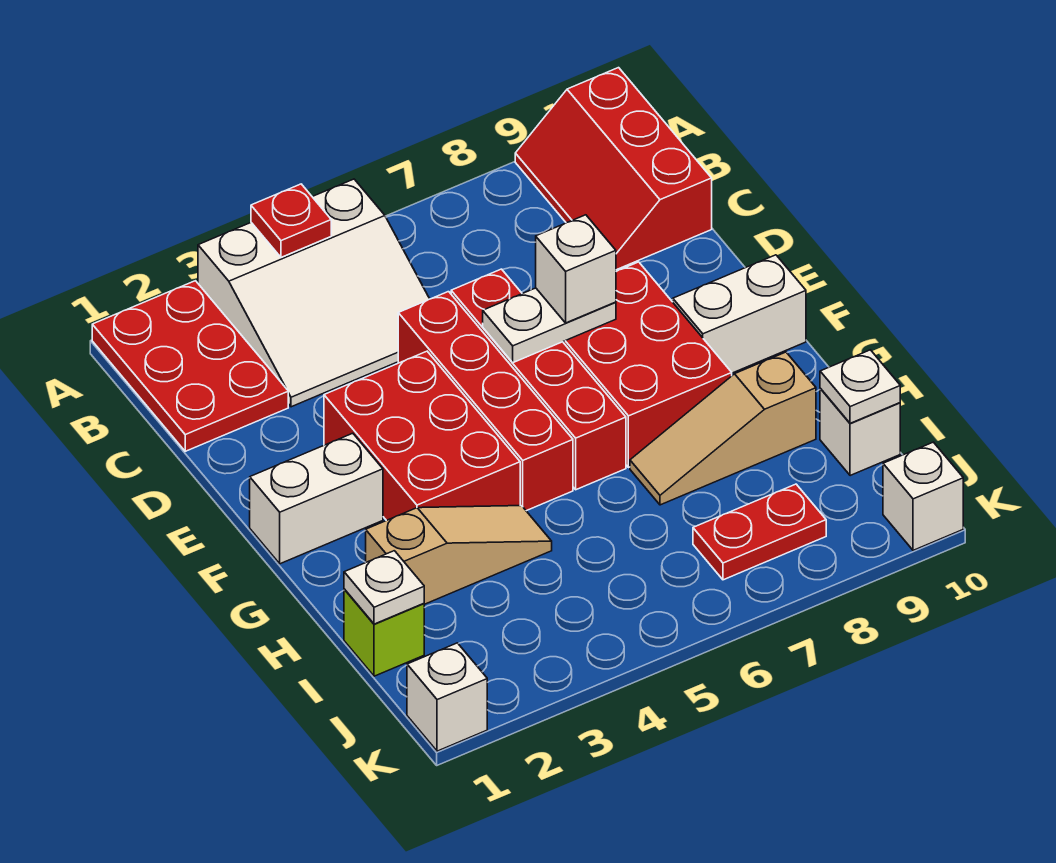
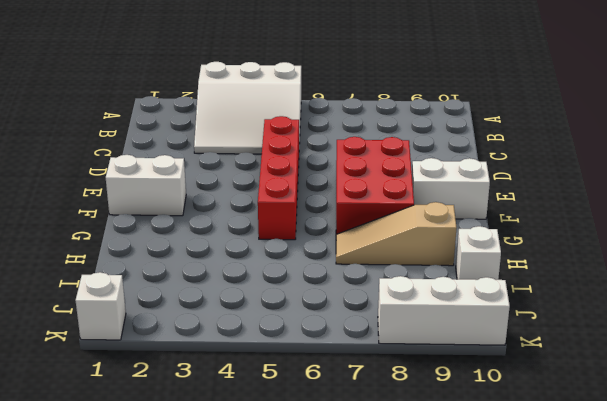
white 1x3 brick [378,276,510,345] -> white 1x1 brick [883,442,963,550]
none -> red 2x3 plate [92,281,288,451]
none -> red 2x3 slope [515,68,712,270]
none -> red 1x4 brick [451,269,626,490]

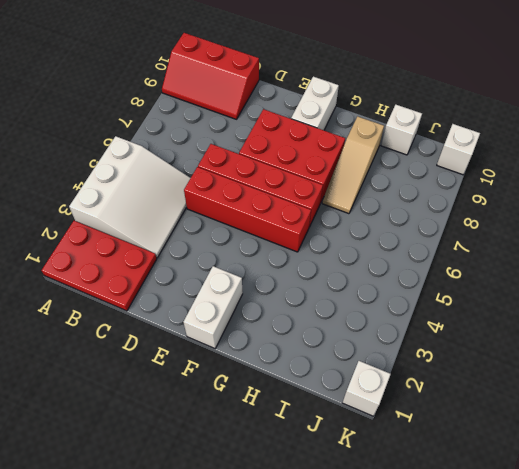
none -> red 2x3 brick [324,351,520,521]
none -> tan 1x3 slope [366,506,552,604]
none -> lime 1x1 brick [344,589,424,676]

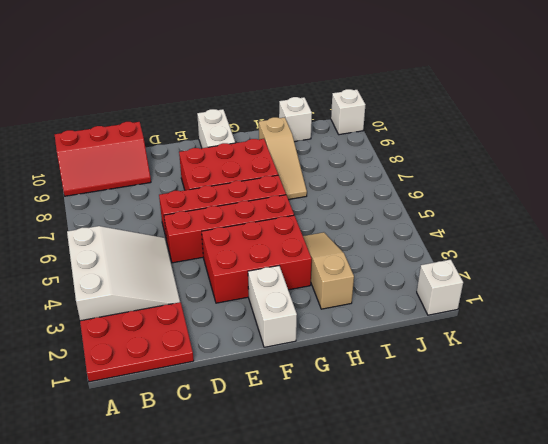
none -> lime 1x1 brick [344,589,424,676]
none -> red 1x2 plate [693,484,826,580]
none -> red 1x1 plate [251,184,331,257]

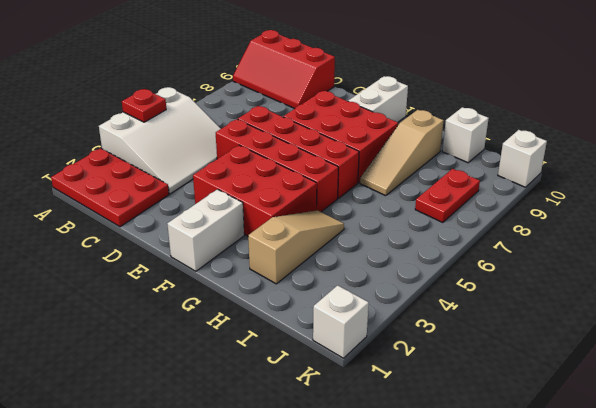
none -> lime 1x1 brick [344,589,424,676]
none -> white 1x2 plate [483,288,616,363]
none -> white 1x1 plate [344,551,424,624]

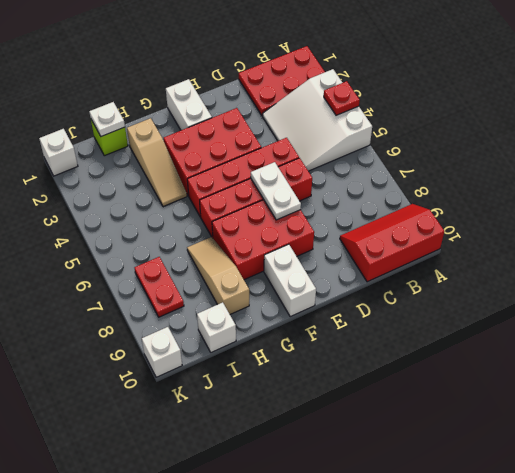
none -> white 1x1 plate [820,350,900,423]
none -> white 1x1 brick [536,215,616,323]

